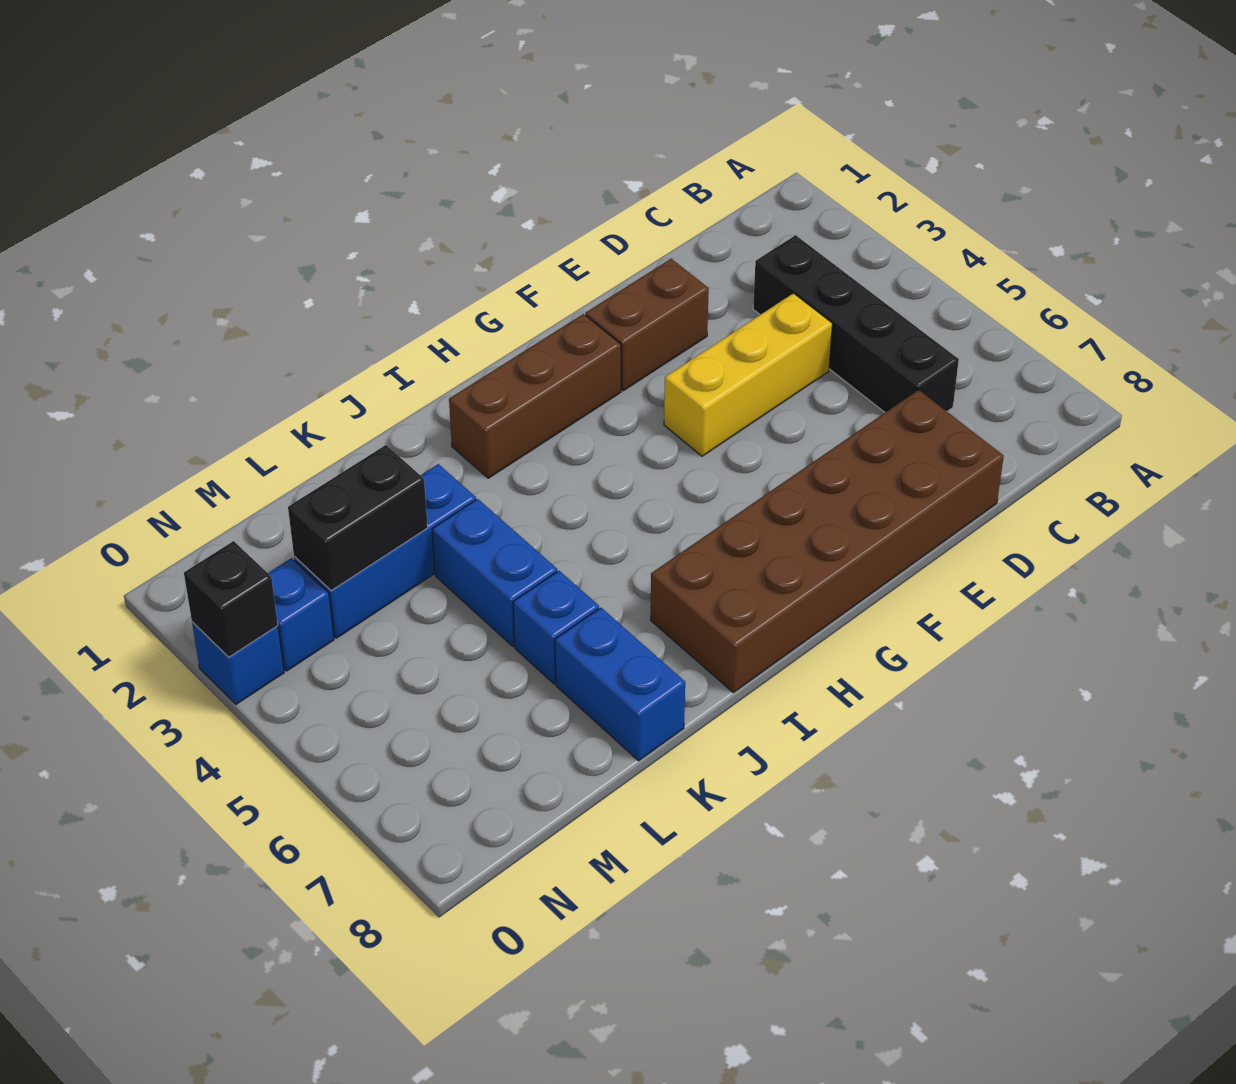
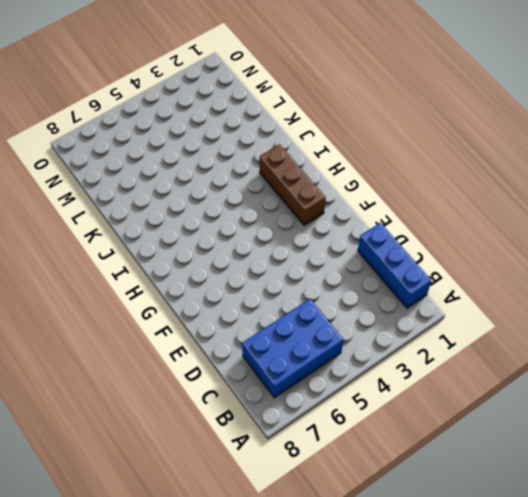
blue 1x3 brick [358,223,432,308] -> blue 1x3 brick moved to [294,464,476,638]
blue 2x3 brick [242,299,343,398] -> black 1x4 brick [753,235,959,412]
none -> yellow 1x3 brick [664,293,832,456]
none -> brown 2x6 brick [651,390,1004,693]
none -> brown 1x2 brick [586,259,709,391]

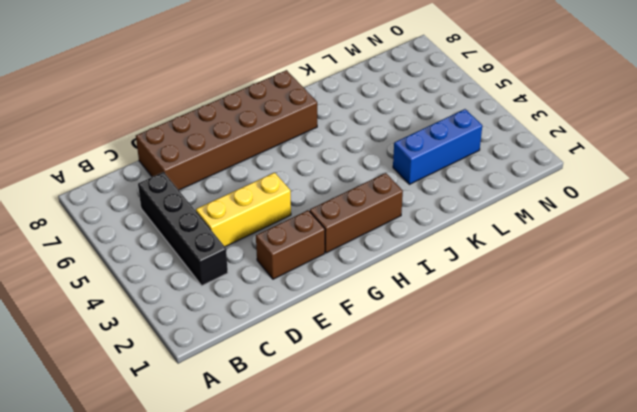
none -> blue 1x2 brick [432,499,557,647]
none -> blue 1x1 brick [513,571,599,684]
none -> blue 1x2 brick [555,608,685,761]

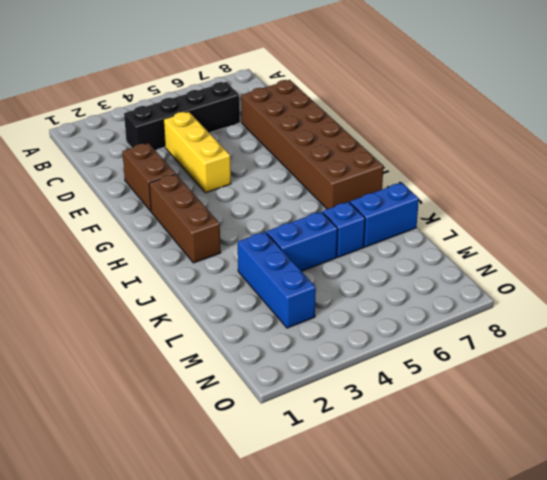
none -> blue 1x1 brick [268,558,334,671]
none -> blue 1x1 brick [192,622,284,704]
none -> black 1x2 brick [288,445,428,591]

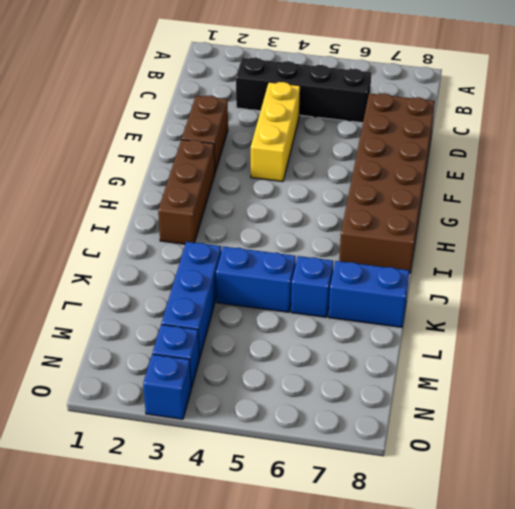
none -> black 1x2 brick [288,445,428,591]
none -> black 1x1 brick [184,541,278,657]

